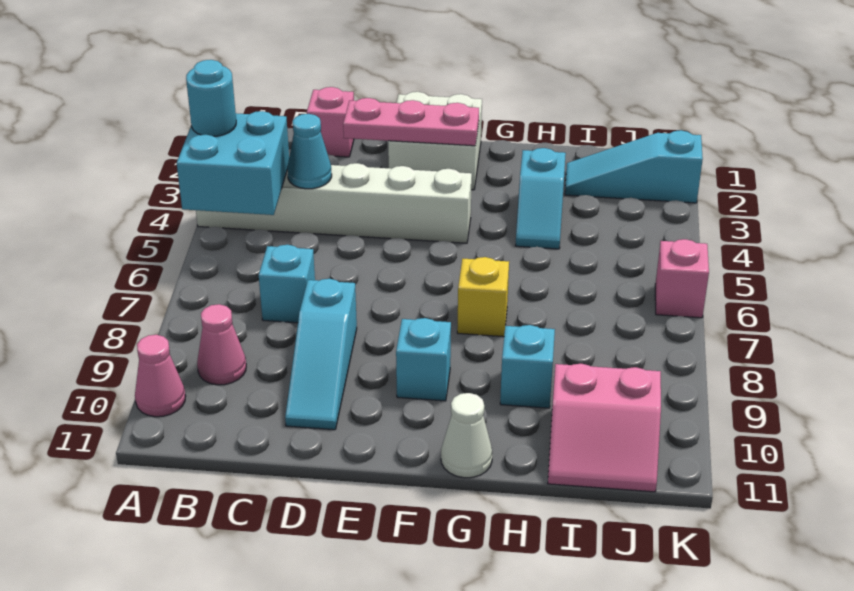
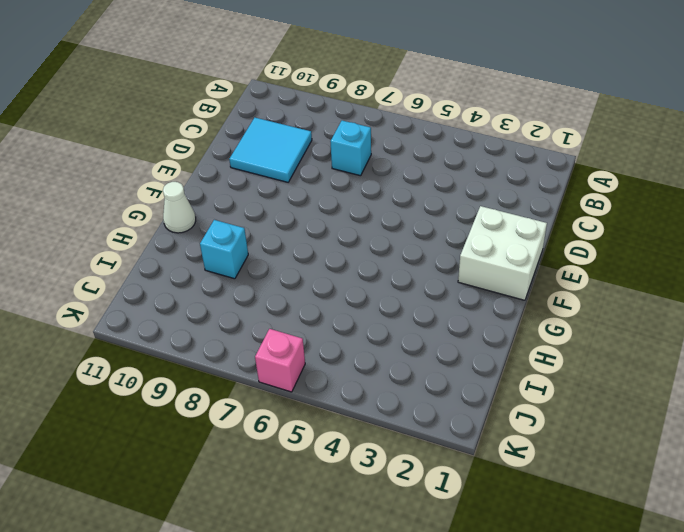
cyan 2x2 tile [229,118,312,182] -> cyan 1x3 slope [285,279,357,430]
none -> white 1x6 brick [196,163,472,243]
none -> pink 1x1 cone [135,335,186,417]
none -> pink 1x1 cone [197,304,246,385]

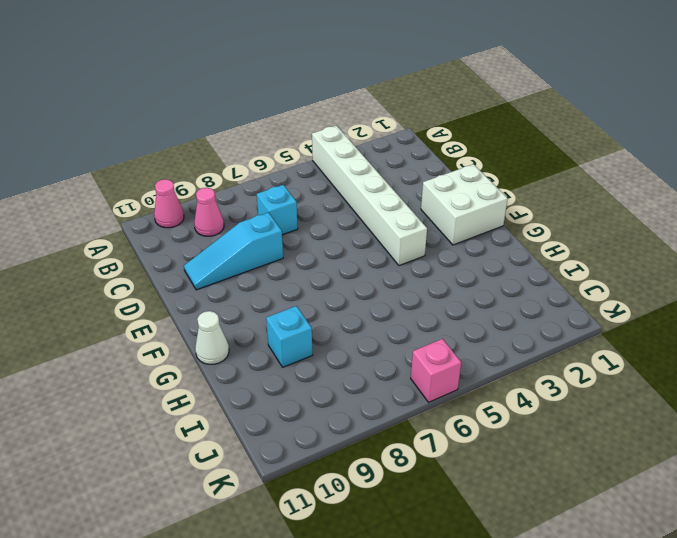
none -> pink 1x1 brick [307,87,354,157]
none -> cyan 1x1 brick [396,318,451,401]
none -> yellow 1x1 brick [457,257,509,337]

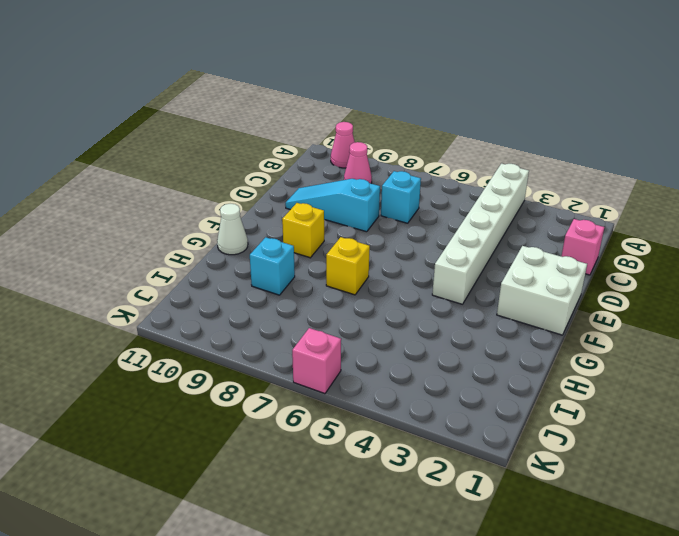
yellow 1x1 brick [282,203,324,258] -> cyan 1x1 brick [396,318,451,401]
none -> cyan 1x2 slope [516,148,566,249]
none -> cyan 1x3 slope [565,130,703,203]
none -> pink 2x2 slope [548,364,661,492]

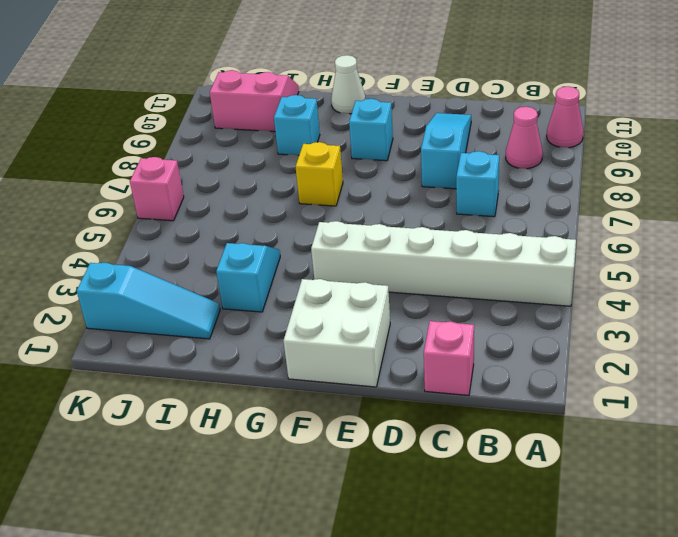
none -> cyan 2x2 brick [177,111,289,215]
none -> cyan 1x1 cone [287,114,332,189]
none -> pink 1x3 plate [343,98,479,146]

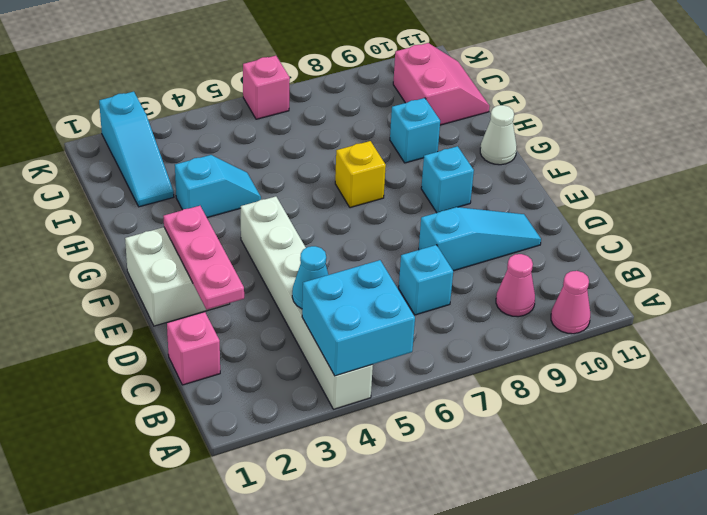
none -> cyan 1x1 round brick [186,60,236,136]

